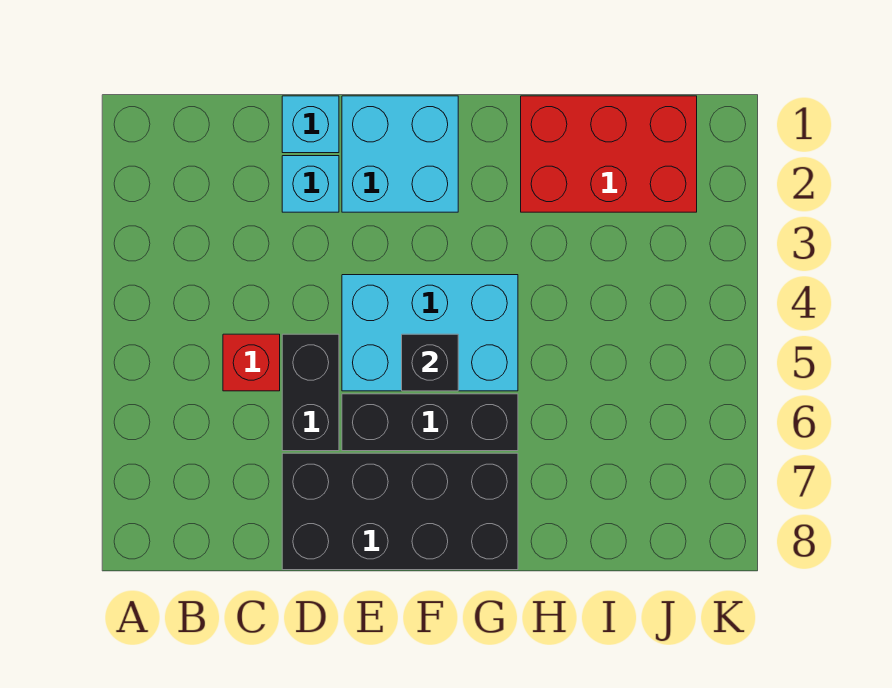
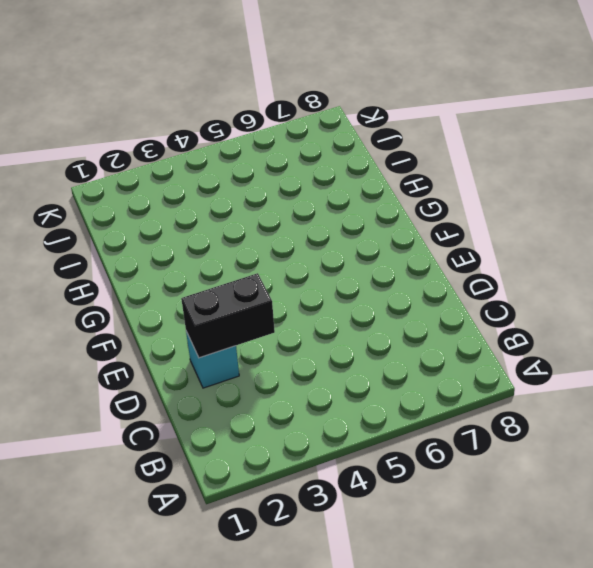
black 1x2 brick [181,273,275,358] -> black 1x2 brick moved to [282,334,339,451]
none -> red 1x1 brick [223,334,280,391]
none -> cyan 1x1 brick [282,96,339,153]

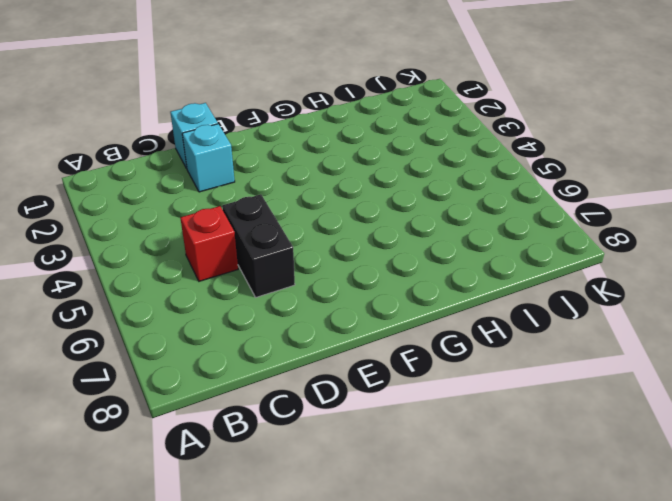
none -> black 2x4 brick [282,453,518,570]
none -> cyan 2x2 brick [342,96,458,212]

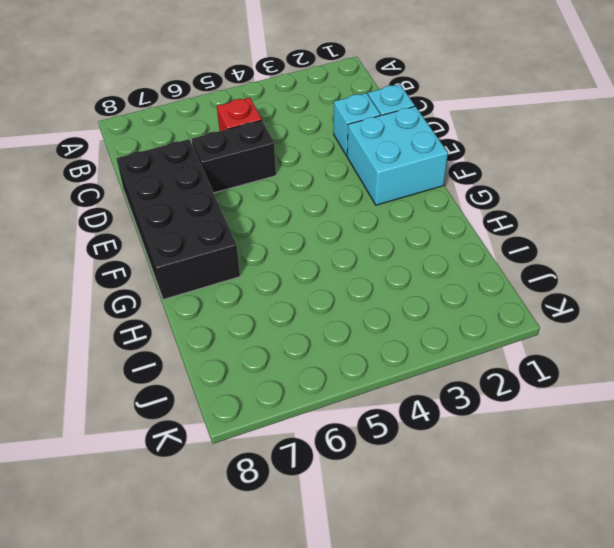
none -> cyan 2x3 brick [342,275,518,391]
none -> black 1x3 brick [342,394,518,451]

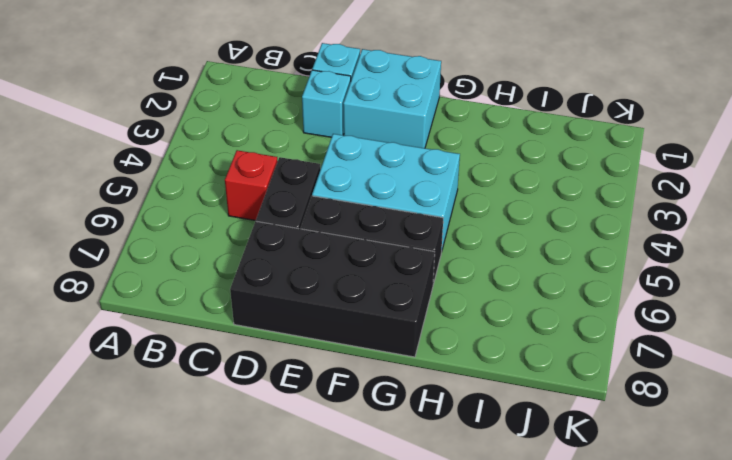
none -> red 2x3 brick [521,96,697,212]
none -> black 1x1 brick [402,334,458,391]

